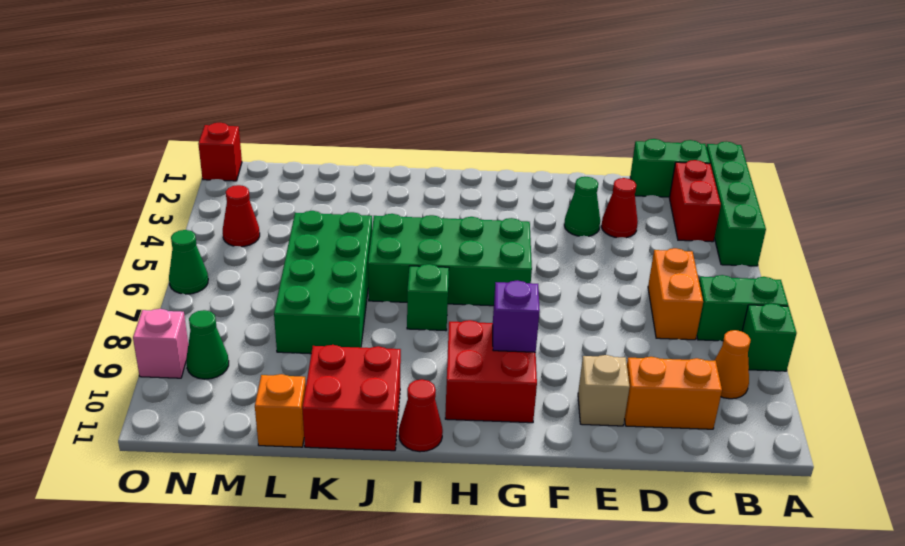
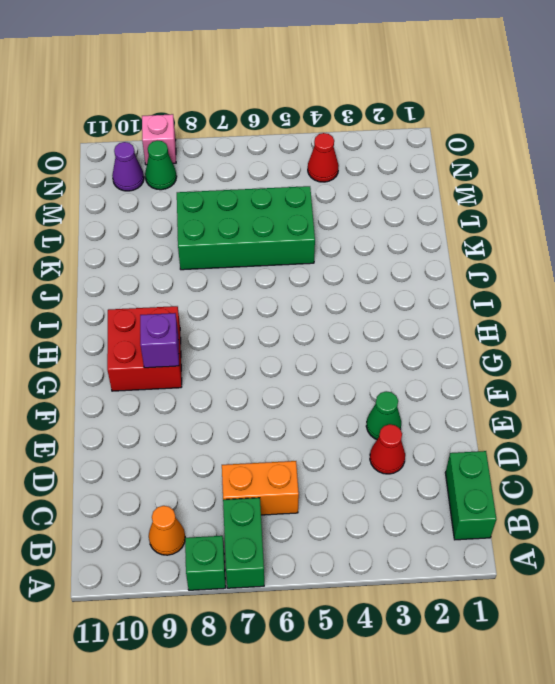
purple 1x1 cone [112,142,144,191] -> none
none -> green 1x4 brick [706,141,766,266]
none -> red 1x2 brick [670,160,721,242]
none -> orange 1x2 brick [625,357,722,429]

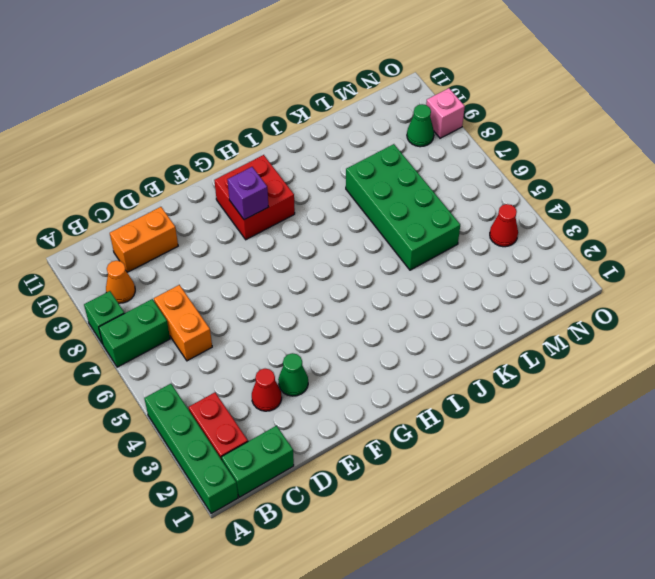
none -> tan 1x1 brick [578,355,630,426]
none -> green 2x4 brick [368,214,532,306]
none -> green 1x1 brick [407,264,449,331]

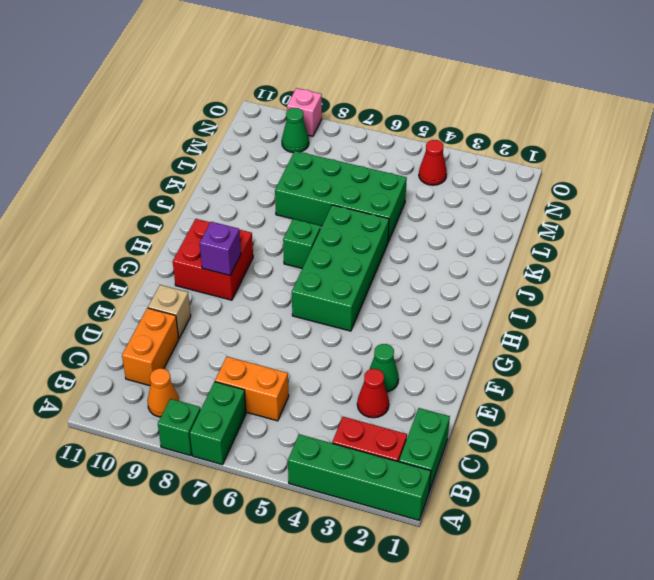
none -> red 1x1 cone [399,379,443,452]
none -> red 2x2 brick [302,345,401,451]
none -> orange 1x1 brick [255,374,306,447]

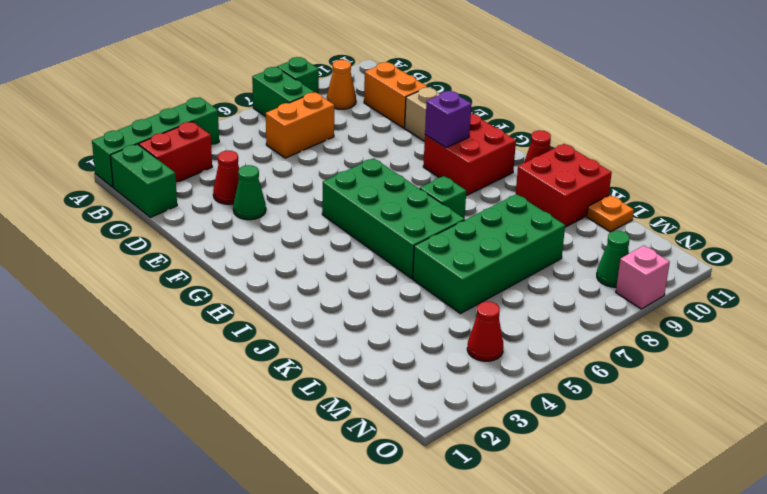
orange 1x1 plate [587,195,634,232] -> orange 1x1 brick [255,374,306,447]
none -> red 1x1 brick [198,123,242,181]
none -> green 1x1 cone [169,230,208,294]

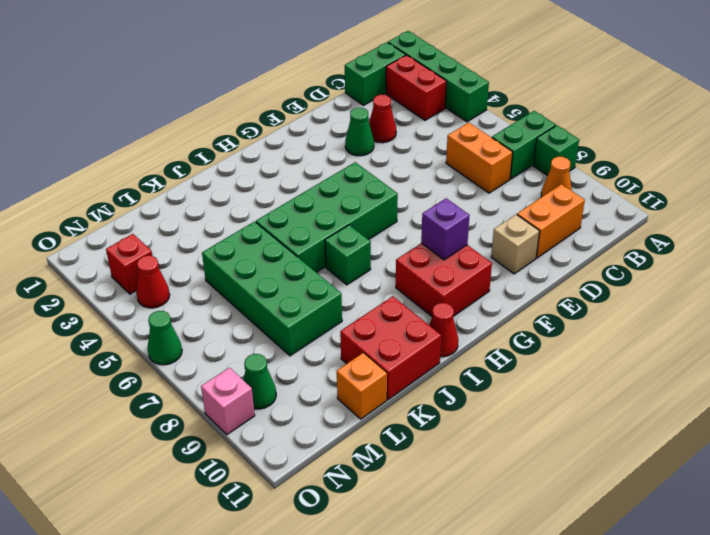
red 1x1 brick [106,234,152,294] -> red 1x1 brick moved to [198,123,242,181]

